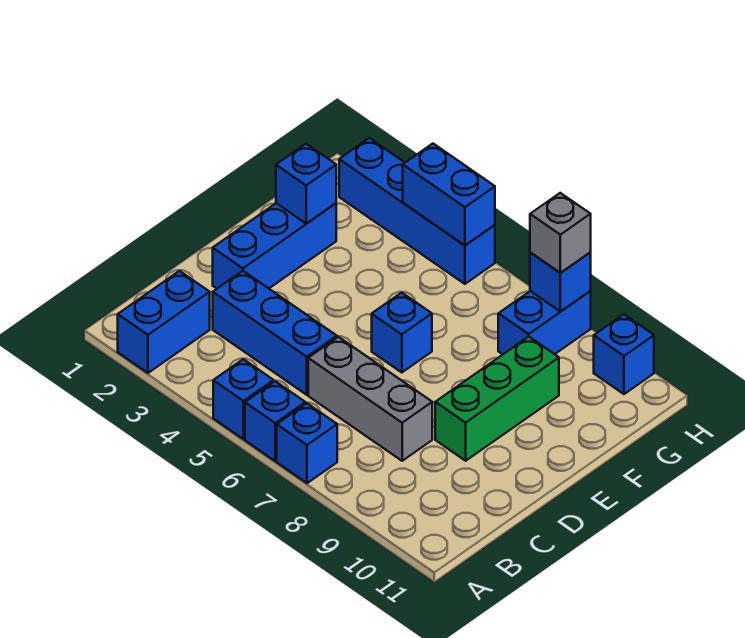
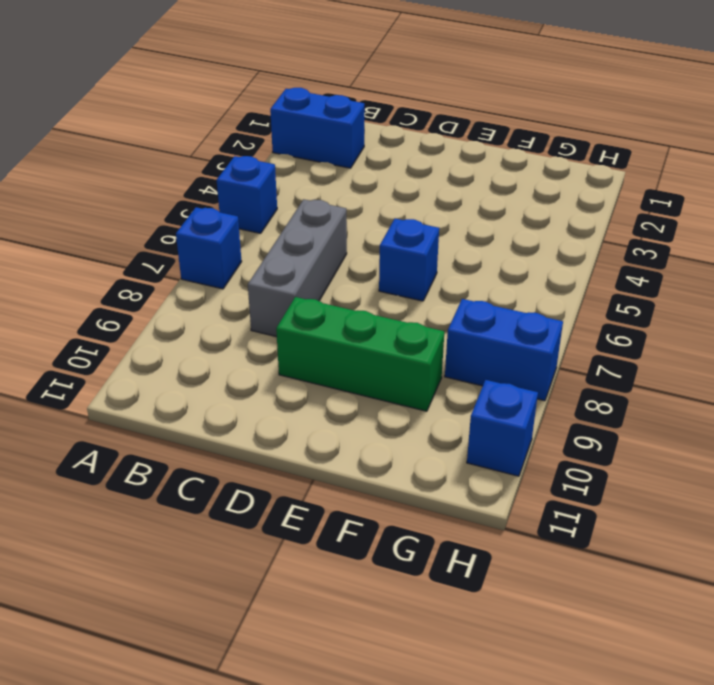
none -> blue 1x1 brick [245,381,305,461]
none -> blue 1x3 brick [213,271,337,395]
none -> blue 1x3 brick [213,203,336,288]

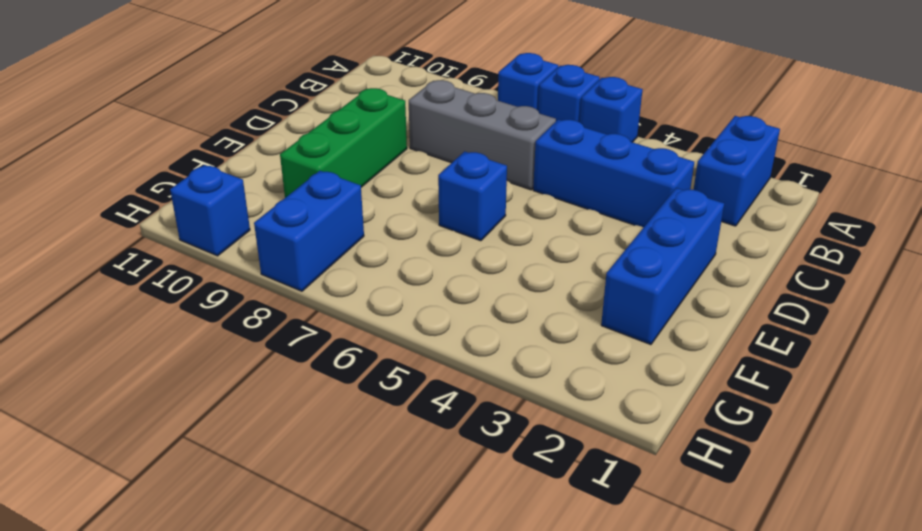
none -> blue 1x4 brick [339,138,495,284]
none -> blue 1x1 brick [276,144,336,224]
none -> blue 1x2 brick [403,144,495,245]

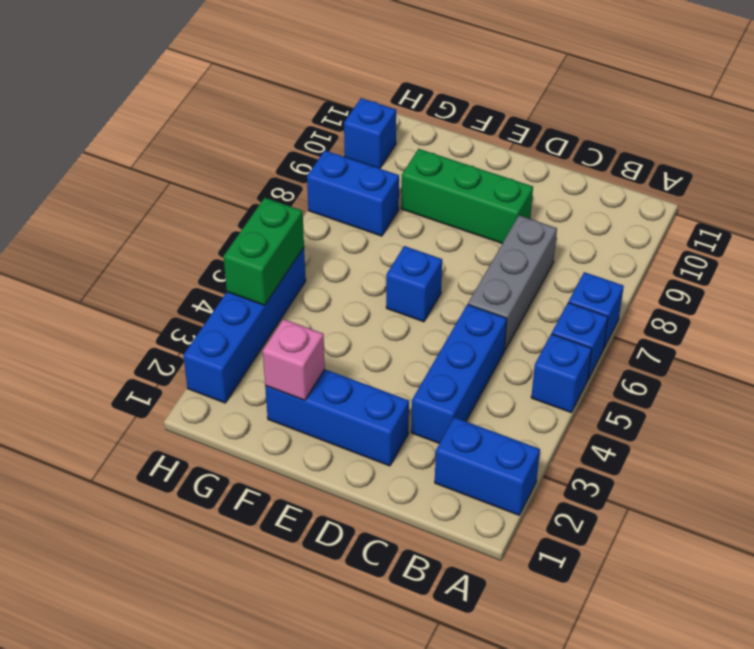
pink 1x1 brick [263,319,325,400] -> blue 1x1 brick [276,144,336,224]
green 1x2 brick [223,198,304,305] -> blue 1x2 brick [403,144,495,245]
none -> blue 1x1 brick [530,252,591,312]
none -> grey 1x1 brick [530,193,591,273]

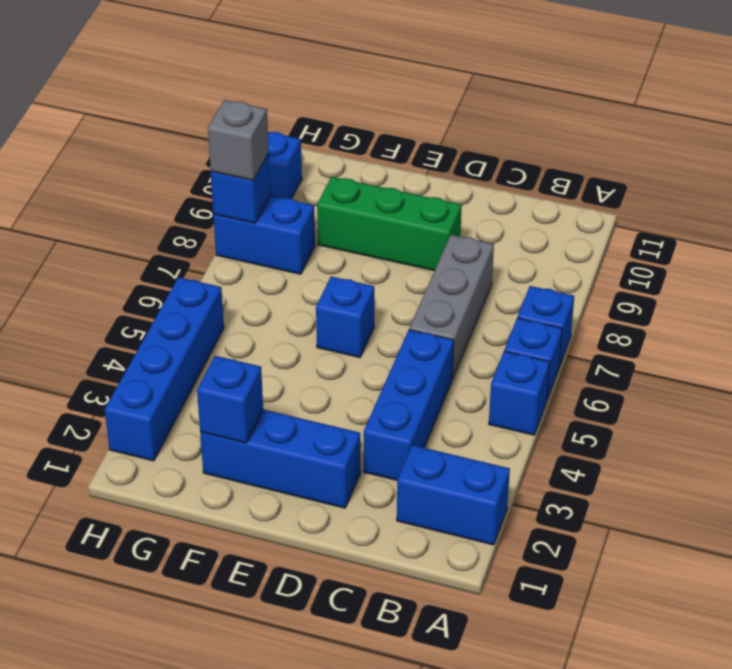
none -> blue 1x2 brick [403,144,495,245]

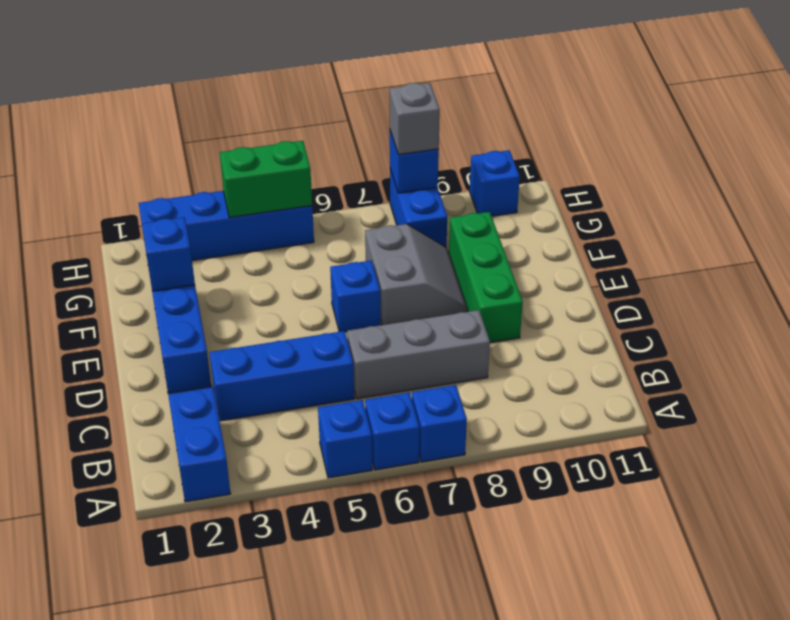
grey 2x2 slope [365,224,467,325] -> none
green 1x2 brick [220,141,312,218] -> blue 1x2 brick [403,144,495,245]

